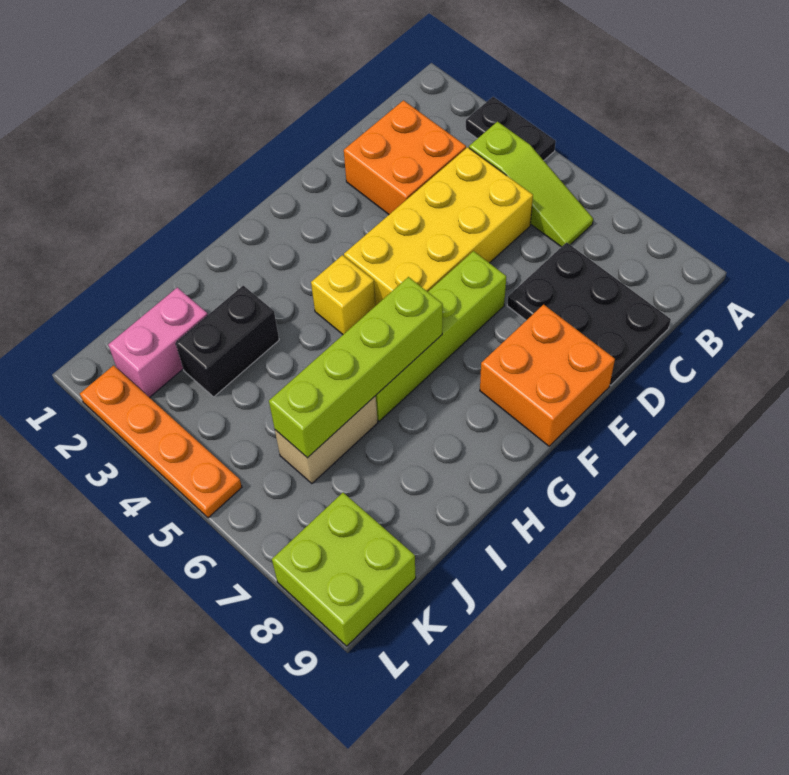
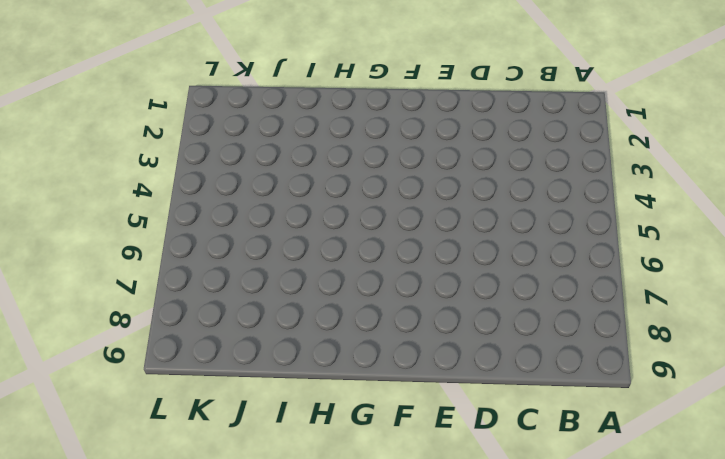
none -> black 1x2 plate [466,97,556,160]
none -> lime 1x3 slope [469,122,593,247]
none -> orange 2x2 brick [344,100,466,214]

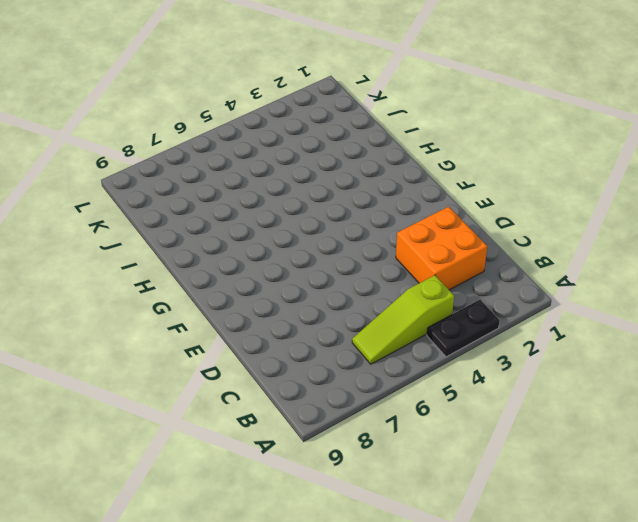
none -> yellow 2x4 brick [344,147,533,305]
none -> black 2x3 plate [507,242,671,385]
none -> lime 1x4 brick [376,251,506,421]

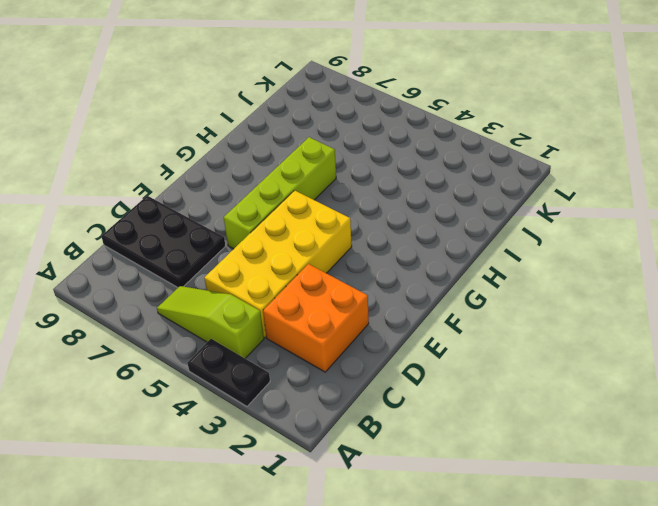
none -> orange 2x2 brick [480,305,615,446]
none -> yellow 1x1 brick [311,255,376,334]
none -> black 1x2 brick [176,286,279,397]

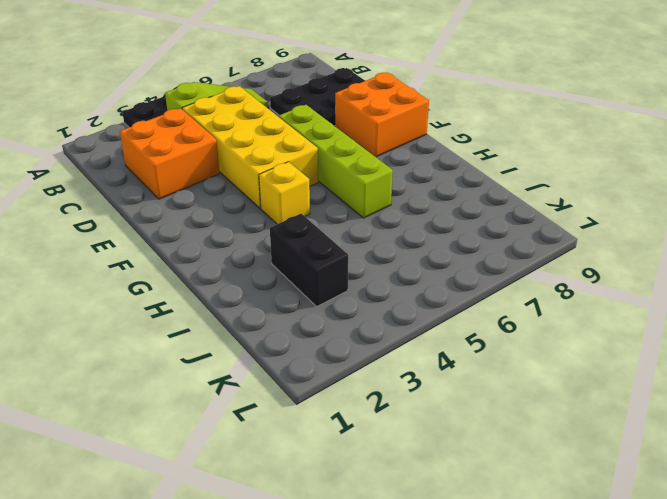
none -> tan 1x2 brick [275,396,378,484]
none -> pink 1x2 brick [108,288,208,398]
none -> lime 2x2 brick [272,493,416,646]

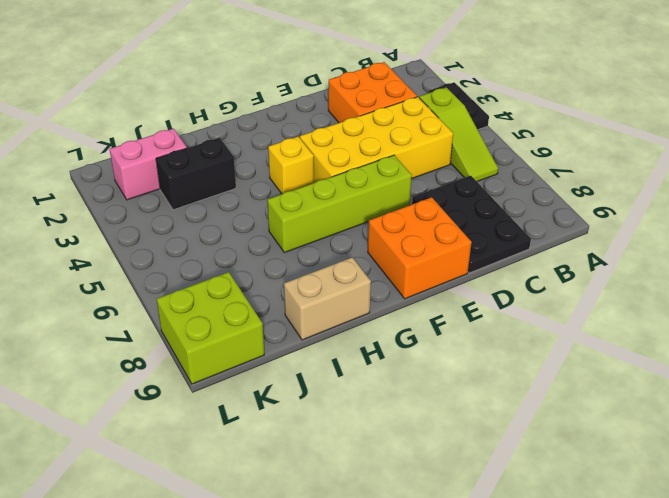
tan 1x2 brick [284,257,371,340] -> tan 1x2 brick moved to [275,396,378,484]
none -> orange 1x4 plate [80,365,242,518]
none -> lime 1x4 brick [269,277,443,458]

